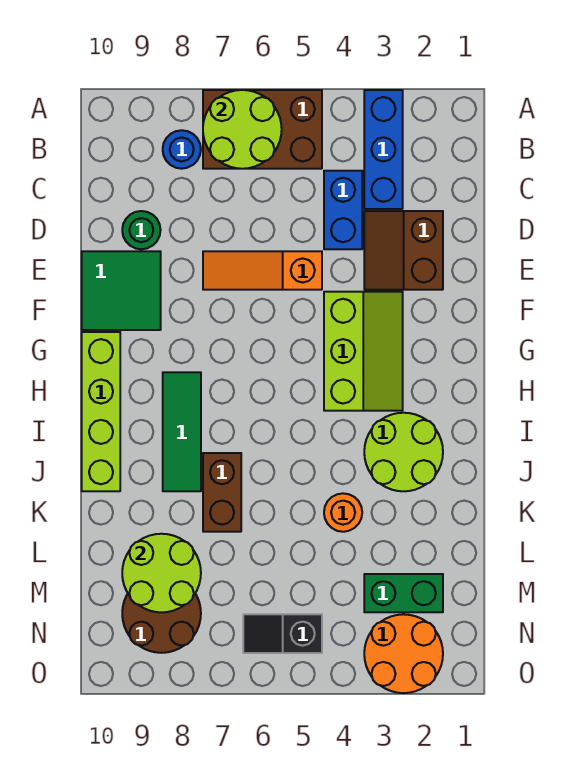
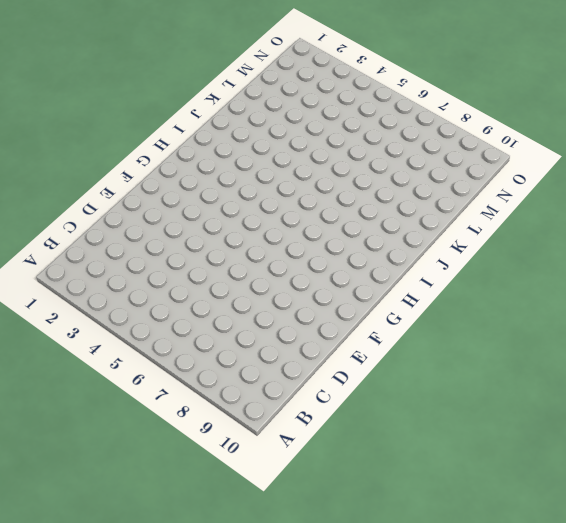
none -> blue 1x3 brick [364,90,403,209]
none -> brown 2x3 brick [203,90,322,169]
none -> blue 1x1 round brick [163,130,201,169]

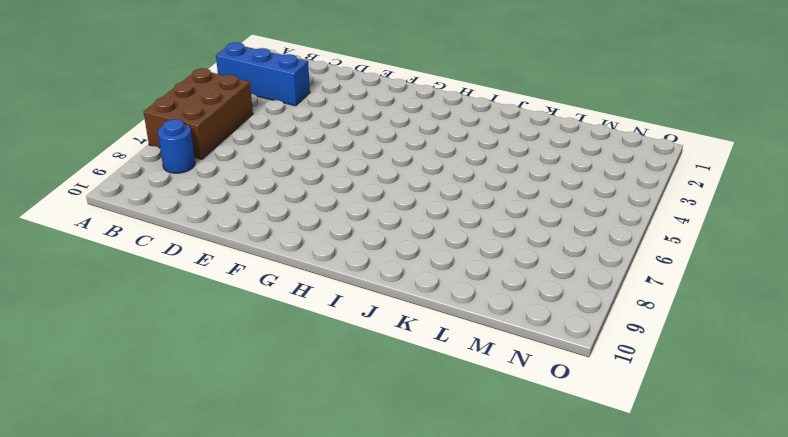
none -> blue 1x2 brick [324,171,362,249]
none -> brown 2x2 slope [364,211,443,290]
none -> green 1x1 round brick [122,211,161,249]

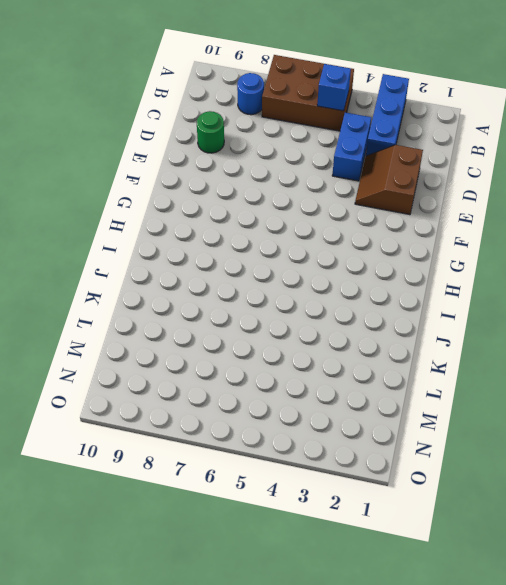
blue 1x1 brick [317,64,351,111] -> none
none -> orange 1x3 slope [203,251,322,290]
none -> green 2x2 tile [82,251,161,330]
none -> lime 2x3 slope [324,292,403,411]

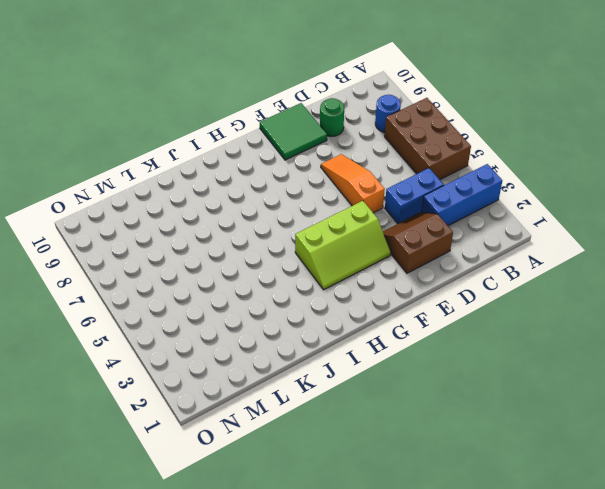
none -> lime 1x4 brick [82,332,120,491]
none -> green 1x3 tile [163,372,201,491]
none -> lime 2x2 round brick [364,413,443,491]

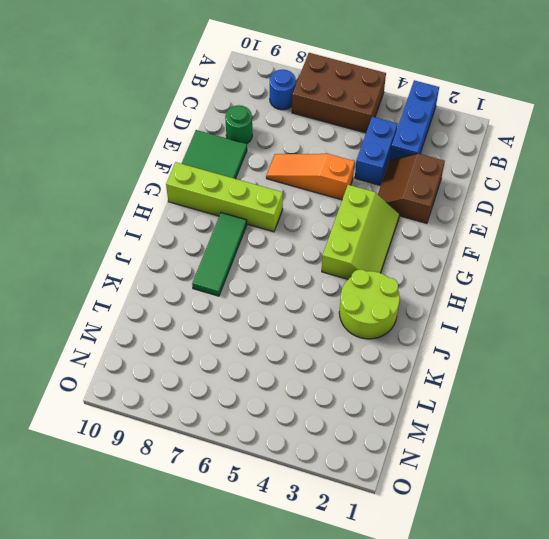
lime 1x4 brick [166,162,283,232] -> lime 1x4 brick turned to [82,332,120,491]
none -> brown 1x2 brick [203,453,241,532]
none -> orange 1x1 round brick [324,493,362,532]
none -> green 1x2 brick [364,574,443,612]

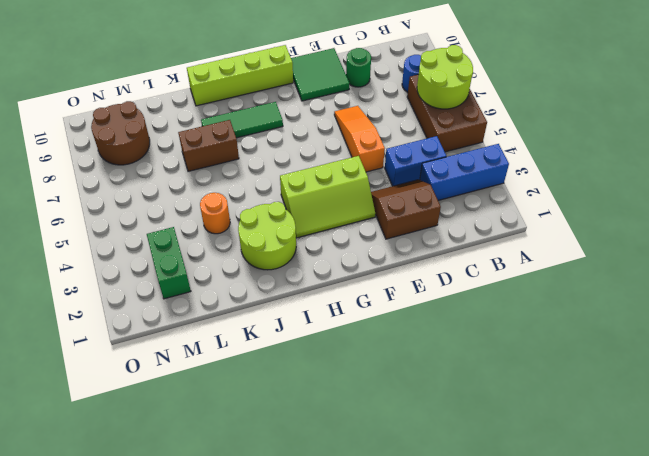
none -> orange 2x2 round brick [364,614,443,693]
none -> black 1x2 slope [243,614,322,653]
none -> lime 2x2 round brick [122,534,201,612]

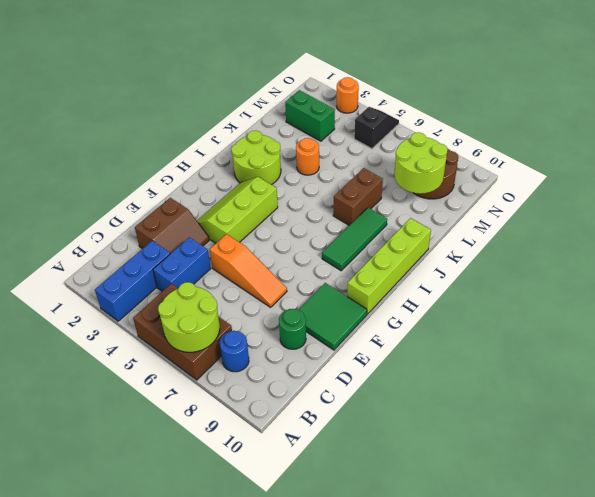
black 1x2 slope [354,107,399,149] -> black 1x2 slope turned to [243,614,322,653]
orange 1x1 round brick [337,77,359,113] -> orange 2x2 round brick [364,614,443,693]

